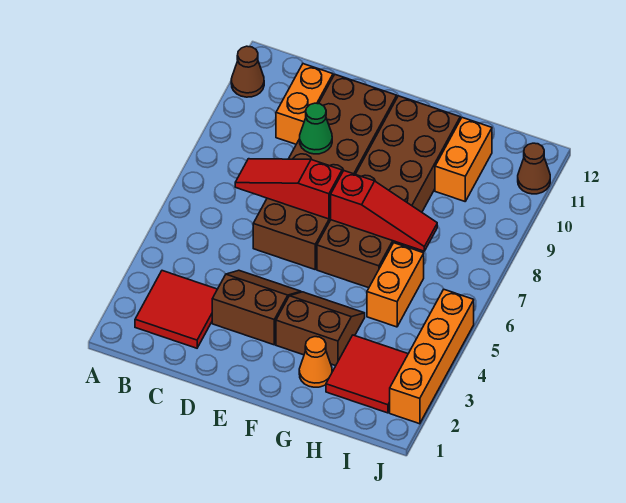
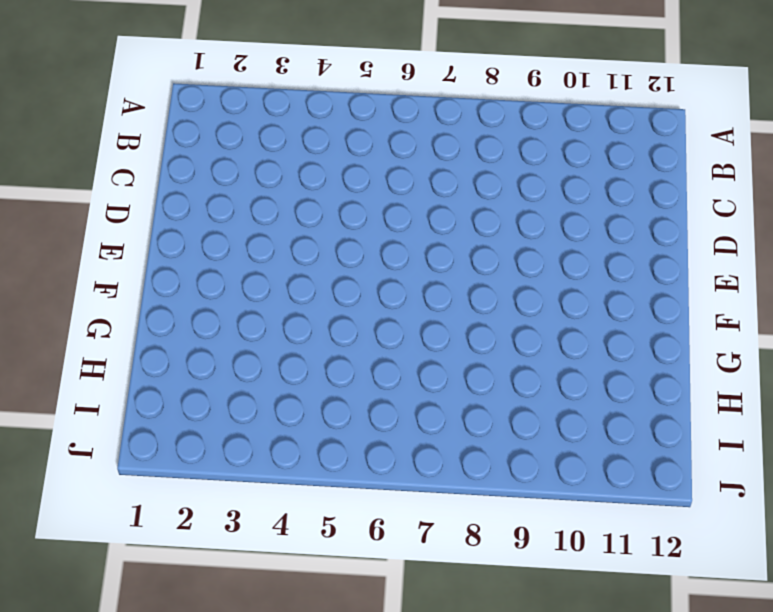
none -> brown 1x1 cone [231,46,264,97]
none -> red 2x2 tile [135,271,217,348]
none -> orange 1x2 brick [276,64,333,144]

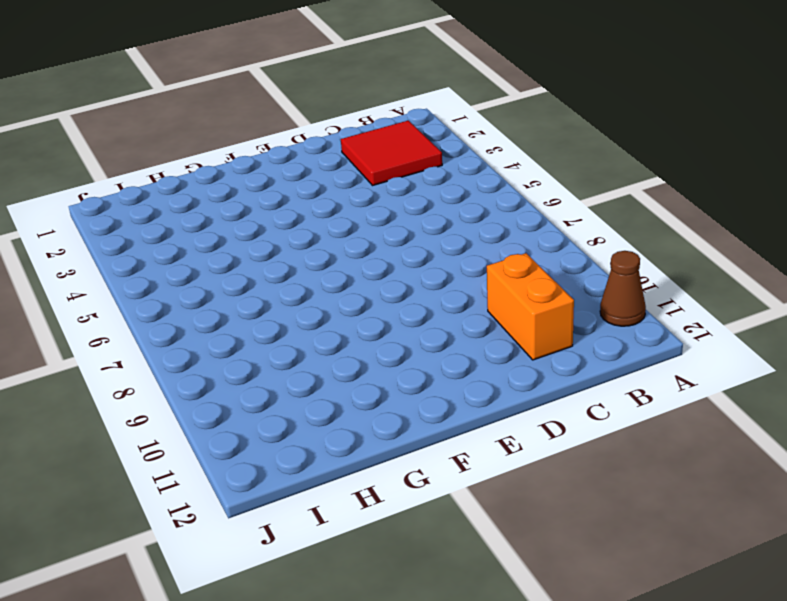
none -> brown 2x2 slope [212,270,301,345]
none -> brown 2x6 brick [253,74,397,269]
none -> brown 2x2 slope [276,292,365,366]

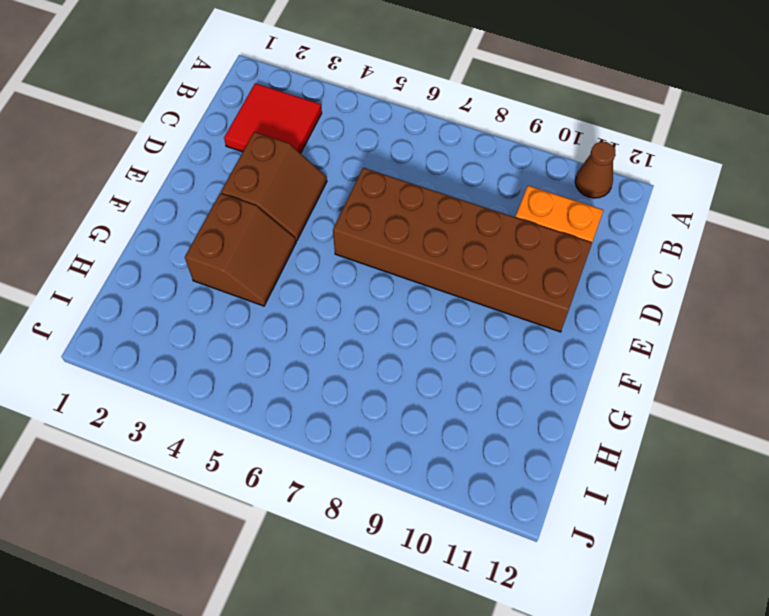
none -> brown 2x6 brick [317,96,460,288]
none -> orange 1x1 cone [299,337,332,387]
none -> red 2x2 tile [326,335,408,413]

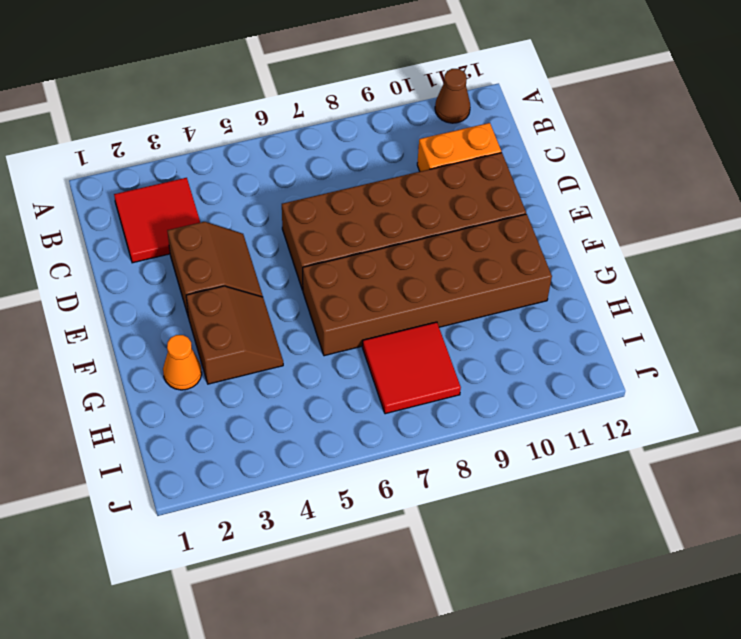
red 2x2 tile [362,322,461,414] -> red 2x2 tile moved to [326,335,408,413]
none -> orange 1x2 brick [367,243,424,327]
none -> orange 1x2 brick [435,118,492,201]
none -> orange 1x4 brick [390,289,474,424]

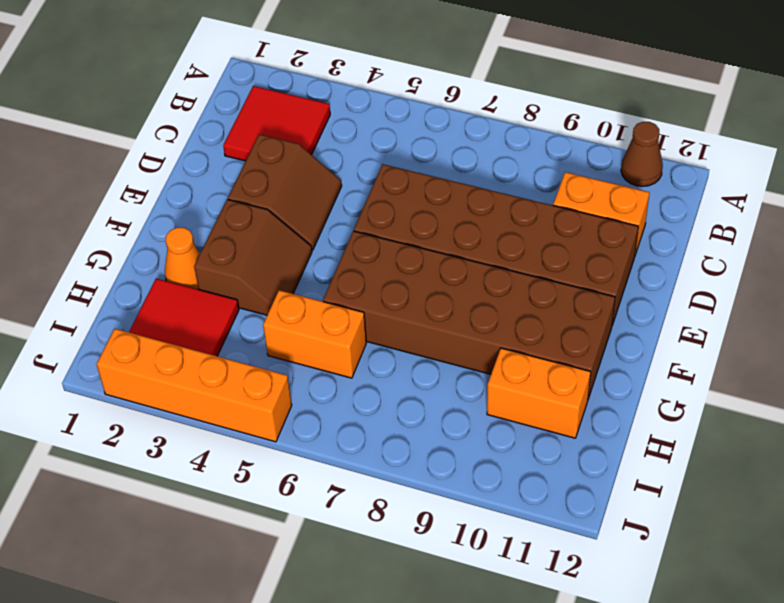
none -> brown 1x1 cone [518,143,550,194]
none -> red 1x3 slope [235,159,342,219]
none -> green 1x1 cone [300,103,332,154]

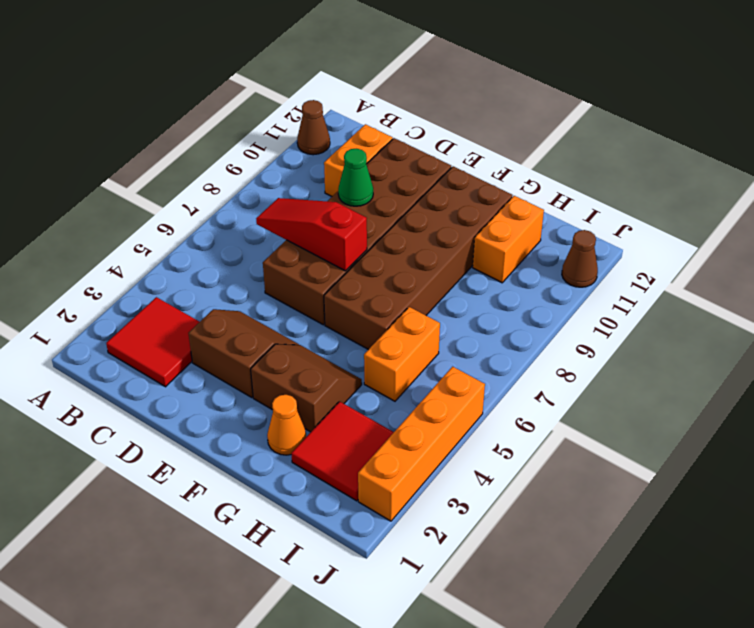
none -> red 1x3 slope [331,171,437,251]

